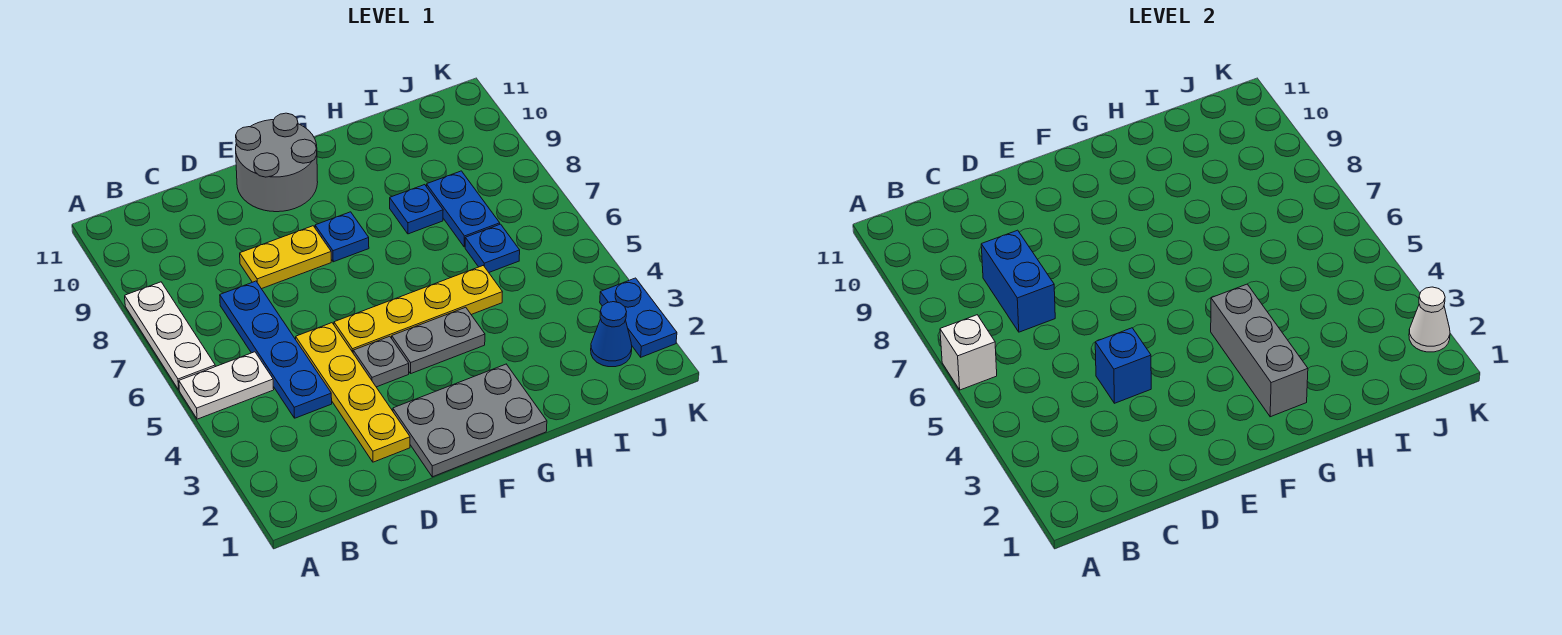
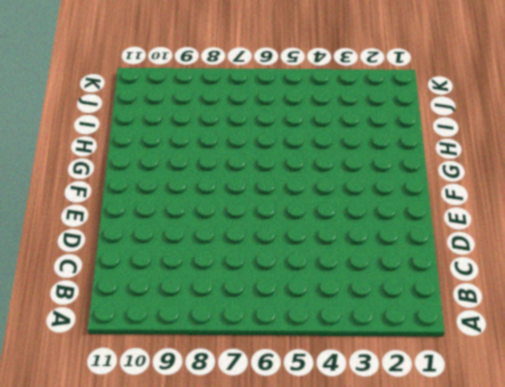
none -> white 1x2 plate [179,352,274,419]
none -> white 1x3 plate [125,282,215,390]
none -> blue 1x4 plate [220,281,332,418]

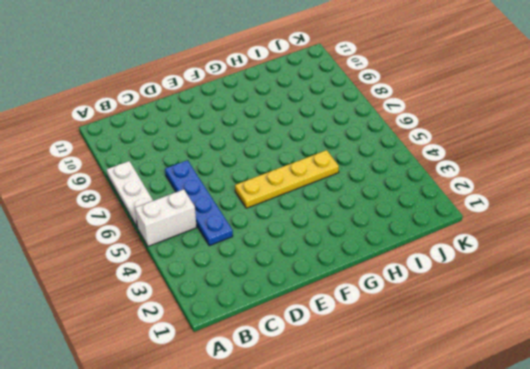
white 1x2 brick [135,189,197,246] -> white 1x2 plate [179,352,274,419]
none -> yellow 1x4 plate [296,323,410,462]
none -> yellow 1x2 plate [240,226,331,289]
none -> grey 2x3 plate [393,364,547,477]

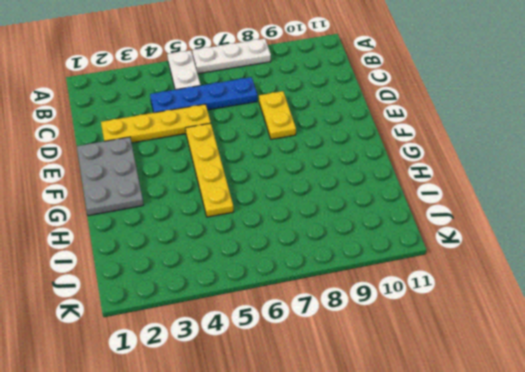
none -> grey 1x1 plate [353,336,409,387]
none -> grey 2x2 round brick [236,113,318,212]
none -> grey 1x2 plate [392,307,485,373]

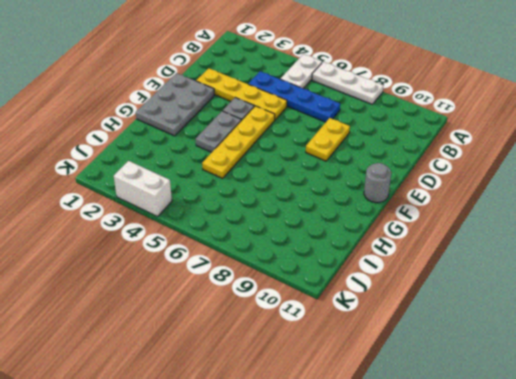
grey 1x1 round brick [364,163,391,203] -> grey 2x2 round brick [236,113,318,212]
white 1x2 brick [114,161,172,217] -> blue 1x2 plate [600,278,677,357]
none -> blue 1x1 plate [315,212,369,262]
none -> blue 1x1 plate [390,185,443,234]
none -> blue 1x1 plate [465,224,520,272]

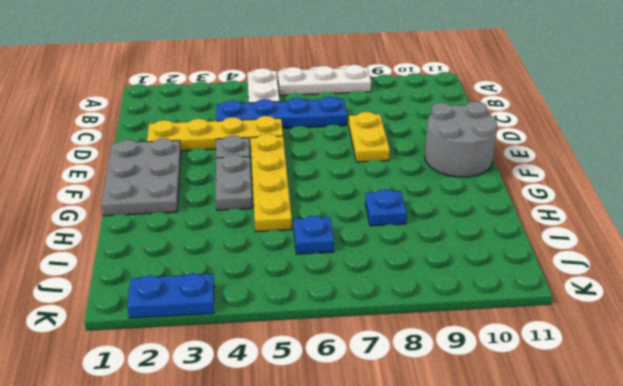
none -> blue 1x1 plate [315,212,369,262]
none -> blue 1x2 plate [427,171,500,247]
none -> blue 1x1 cone [591,302,632,367]

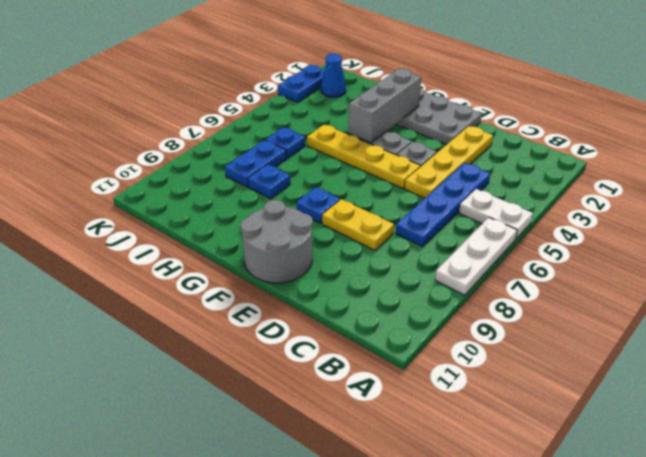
none -> white 1x1 brick [940,315,997,390]
none -> blue 1x2 brick [981,230,1055,332]
none -> blue 1x1 brick [1095,328,1151,403]

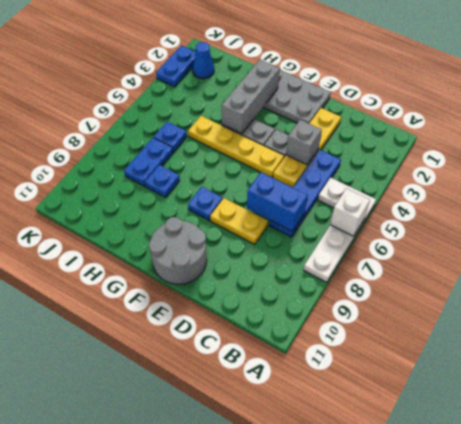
blue 1x2 brick [247,172,308,231] -> blue 1x2 brick turned to [981,230,1055,332]
grey 1x1 brick [286,120,322,165] -> blue 1x1 brick [1095,328,1151,403]
none -> white 1x1 cone [1409,287,1450,352]

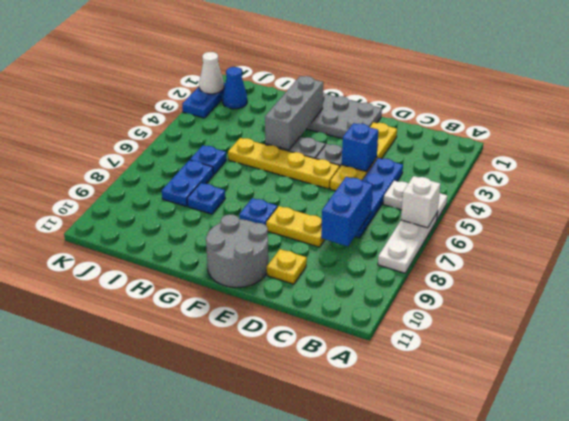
yellow 1x1 plate [267,249,307,284] -> none

